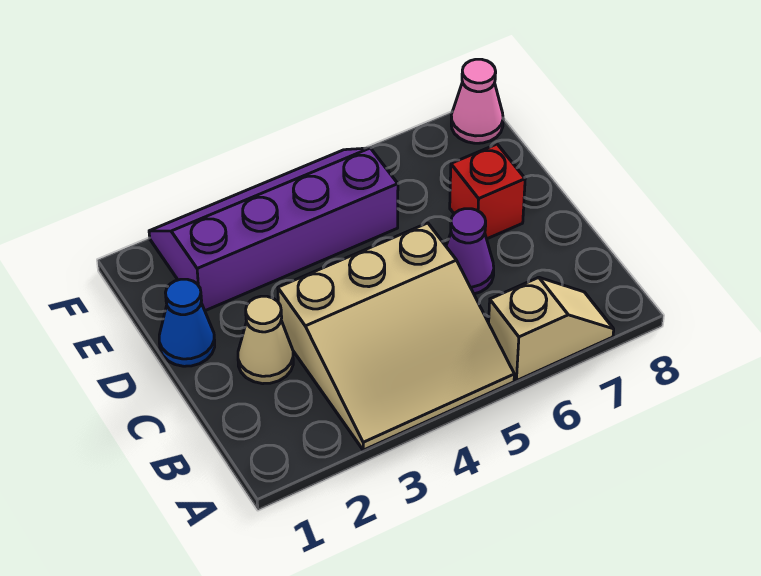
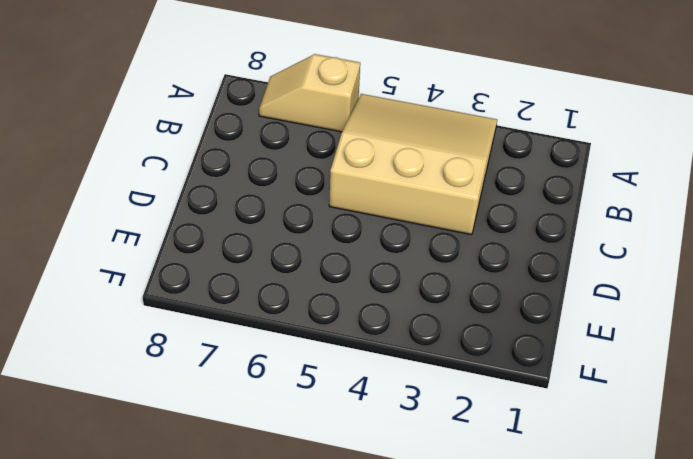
none -> tan 1x1 cone [238,296,293,384]
none -> purple 1x1 cone [446,209,494,294]

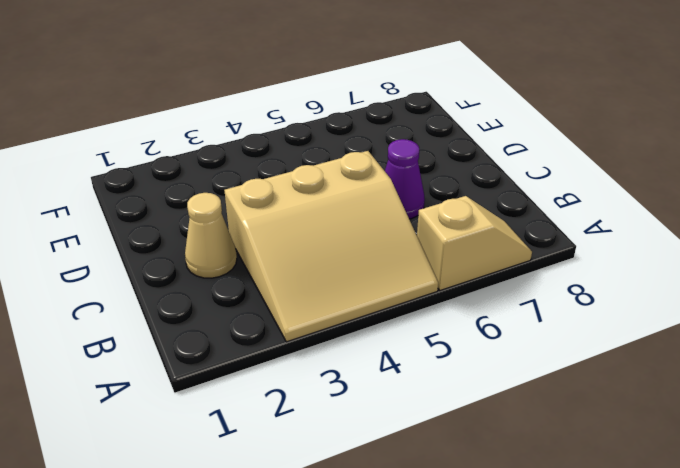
none -> blue 1x1 cone [159,279,215,366]
none -> red 1x1 brick [450,144,525,239]

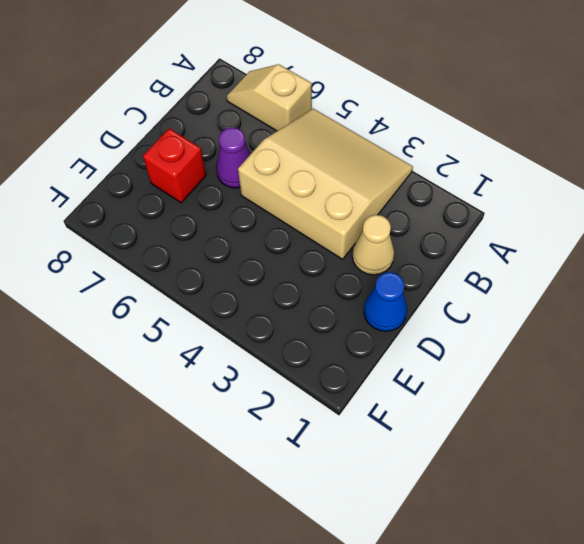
none -> purple 2x4 slope [149,148,398,311]
none -> pink 1x1 cone [451,59,503,143]

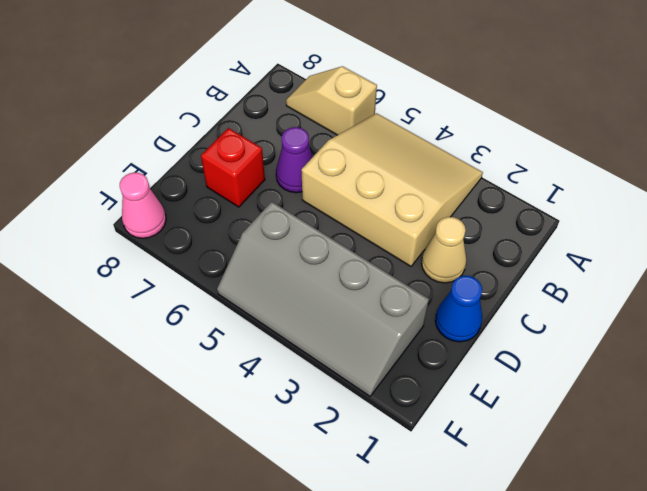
grey 2x4 slope [217,202,429,396] -> purple 2x4 slope [149,148,398,311]

